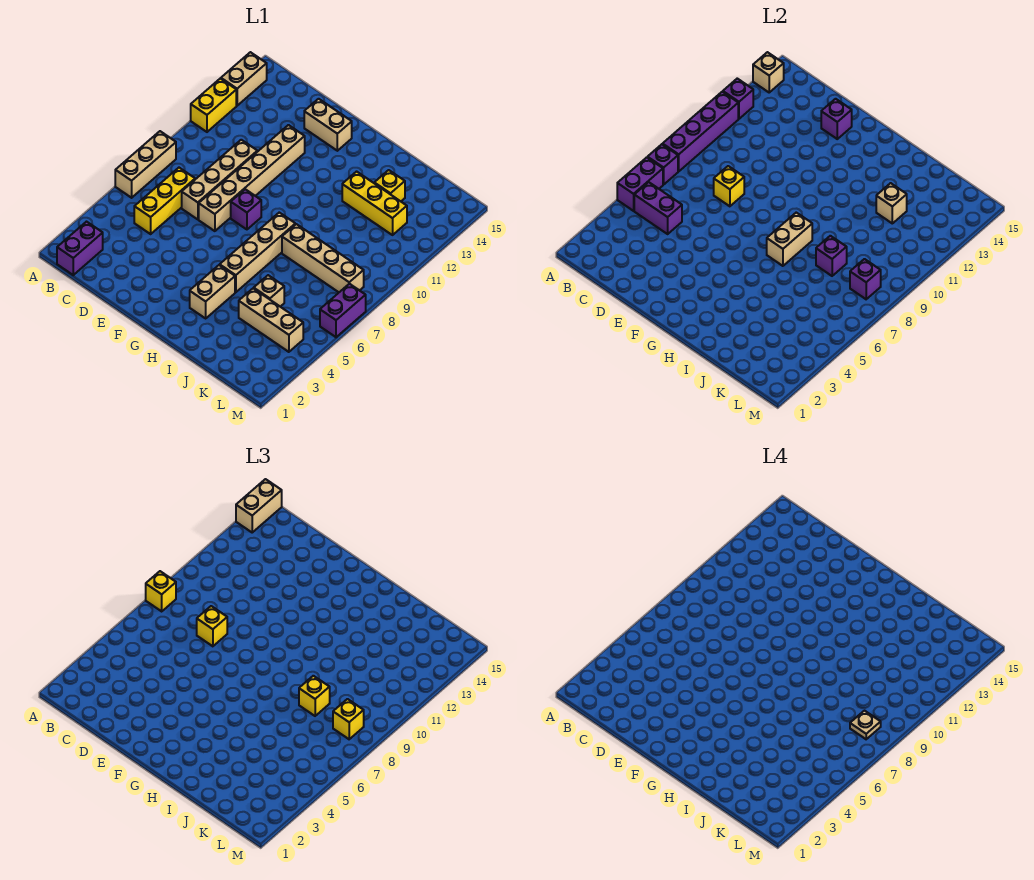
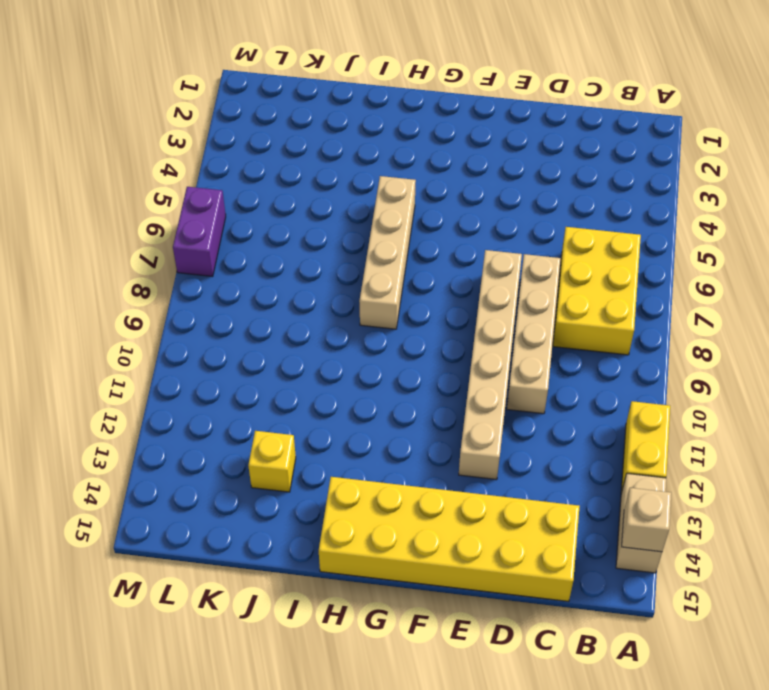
yellow 2x3 brick [553,227,641,355] -> yellow 1x3 brick [134,168,195,234]
yellow 2x6 brick [319,477,580,602] -> tan 1x2 brick [304,99,352,151]
none -> tan 1x3 brick [115,131,176,198]
none -> purple 1x2 brick [57,222,103,275]
none -> purple 1x1 brick [231,189,261,229]
none -> tan 1x2 brick [190,265,235,318]

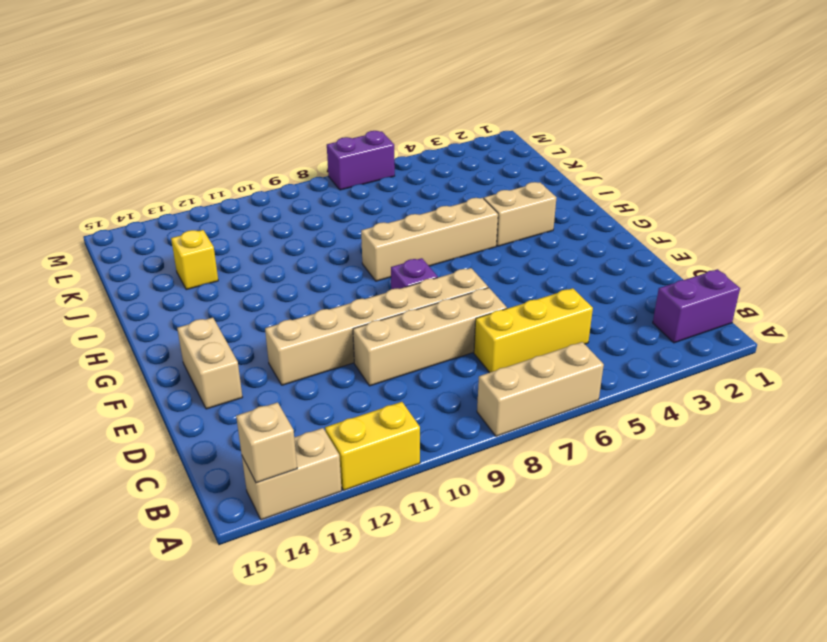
none -> tan 1x4 brick [282,224,364,292]
none -> yellow 1x3 brick [342,172,407,235]
none -> tan 1x3 brick [239,288,303,352]
none -> tan 1x1 brick [254,275,284,307]

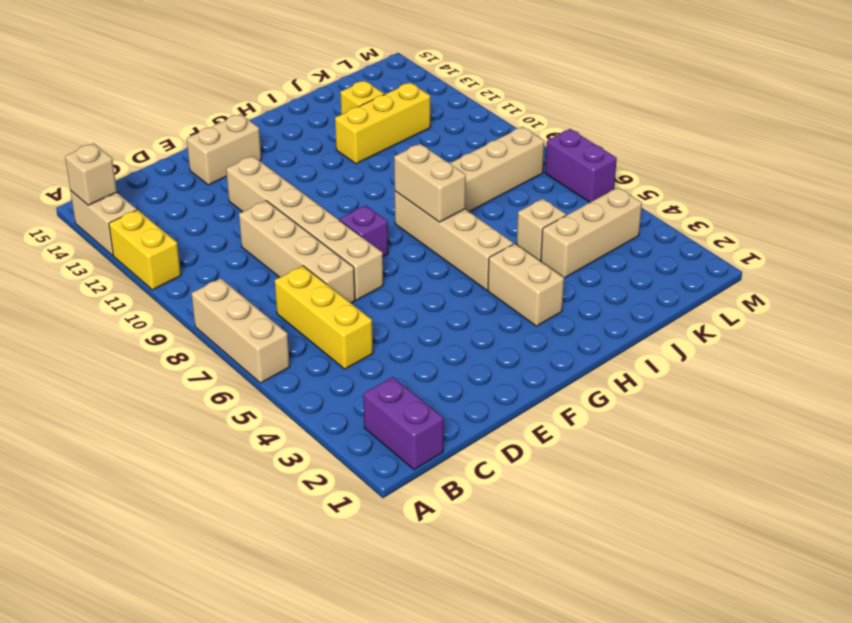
none -> purple 1x2 brick [617,157,663,211]
none -> purple 1x1 brick [648,144,678,184]
none -> purple 1x4 brick [663,92,738,171]
none -> purple 1x1 brick [723,79,753,119]

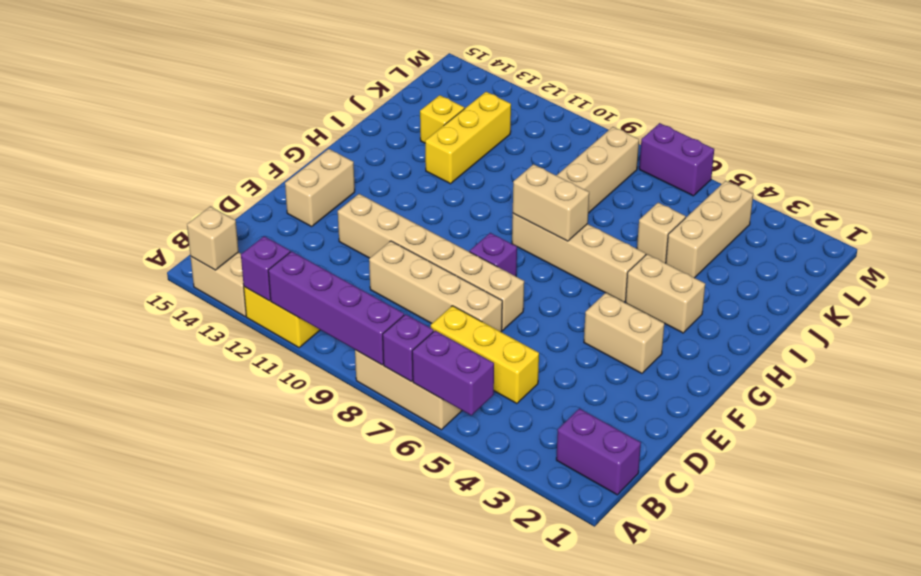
tan 1x2 brick [584,293,664,373] -> tan 1x2 brick moved to [236,479,282,532]
none -> purple 1x2 brick [634,182,682,234]
none -> yellow 1x1 brick [714,166,744,206]
none -> purple 1x1 brick [821,99,852,139]
none -> purple 1x1 brick [816,236,847,276]

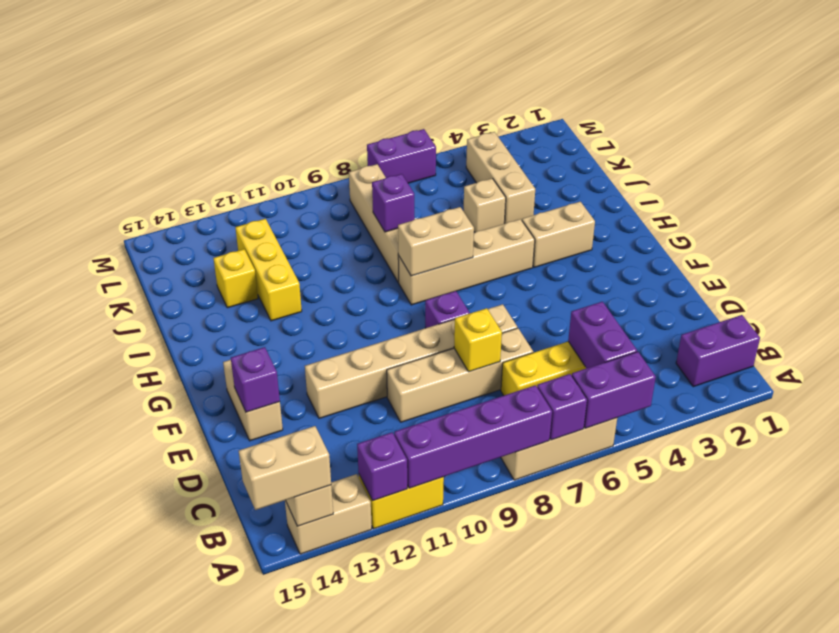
none -> tan 1x1 brick [876,183,907,223]
none -> purple 1x1 brick [850,259,881,299]
none -> yellow 1x1 brick [146,571,176,611]
none -> yellow 1x1 brick [197,606,227,646]

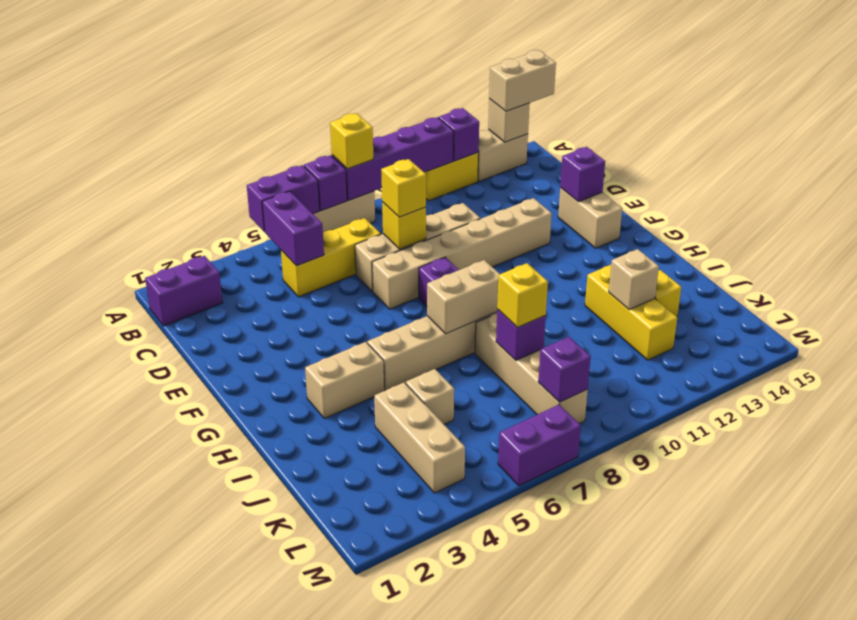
none -> yellow 1x1 brick [333,699,364,739]
none -> tan 1x1 plate [850,711,881,739]

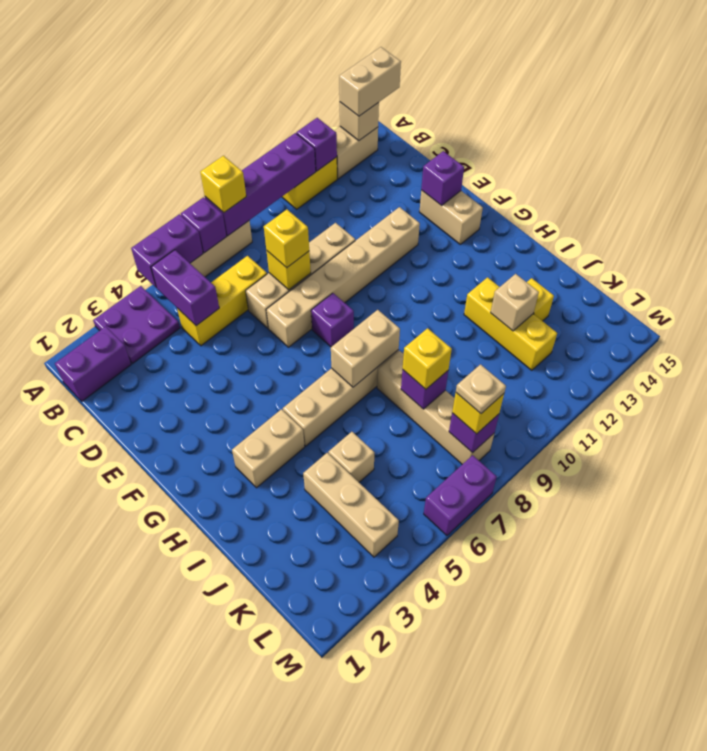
purple 2x2 plate [93,286,180,364] -> none

